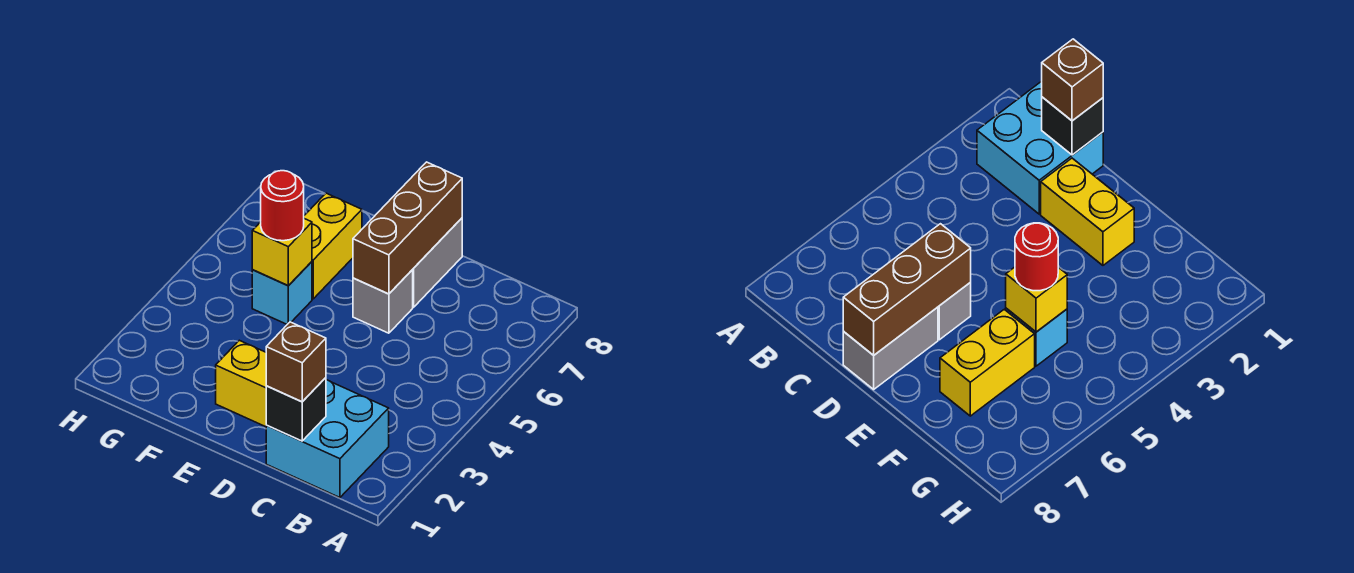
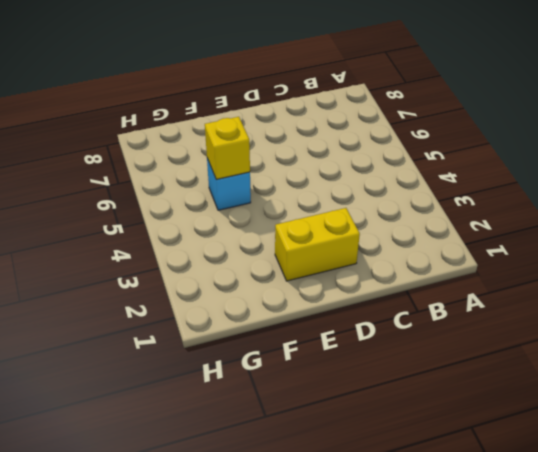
none -> cyan 2x2 brick [266,380,389,498]
none -> grey 1x1 brick [353,270,413,333]

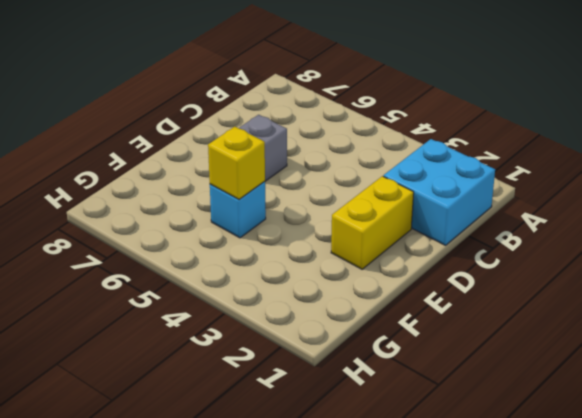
none -> grey 1x2 brick [412,218,462,307]
none -> yellow 1x2 brick [304,193,362,299]

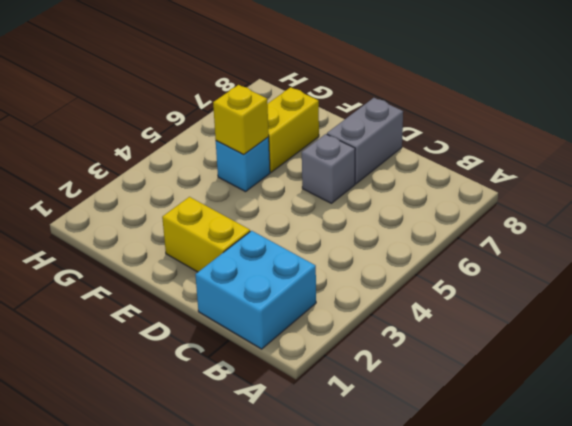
none -> black 1x1 brick [266,378,326,441]
none -> brown 1x3 brick [353,162,462,294]

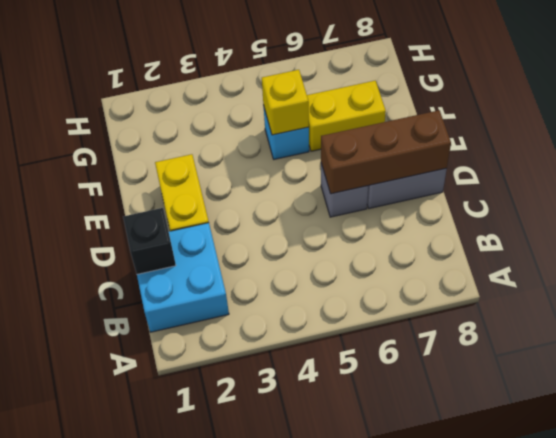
none -> brown 1x1 brick [266,322,326,402]
none -> red 1x1 round brick [261,171,304,241]

